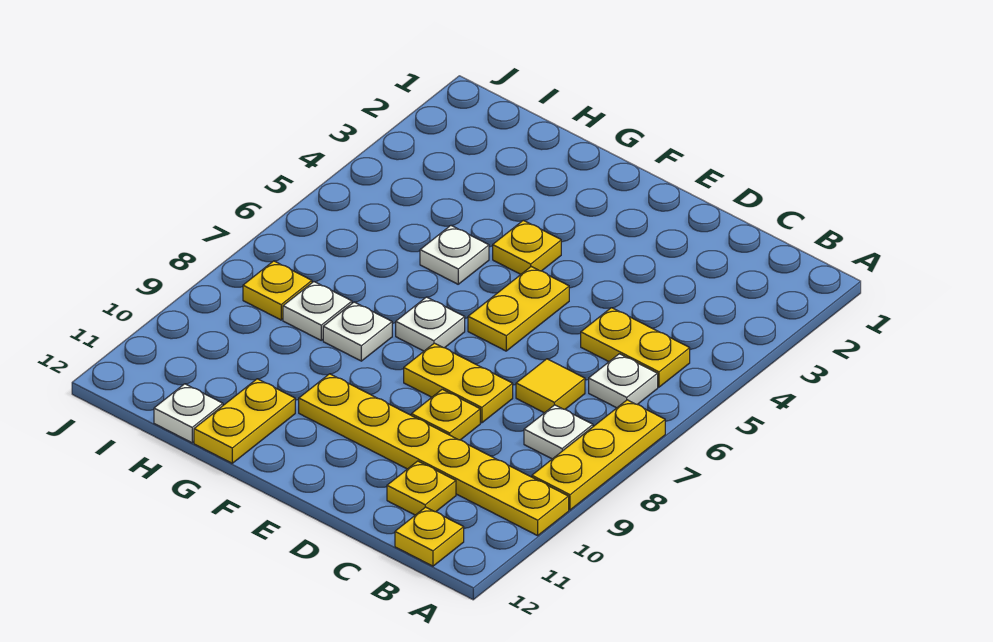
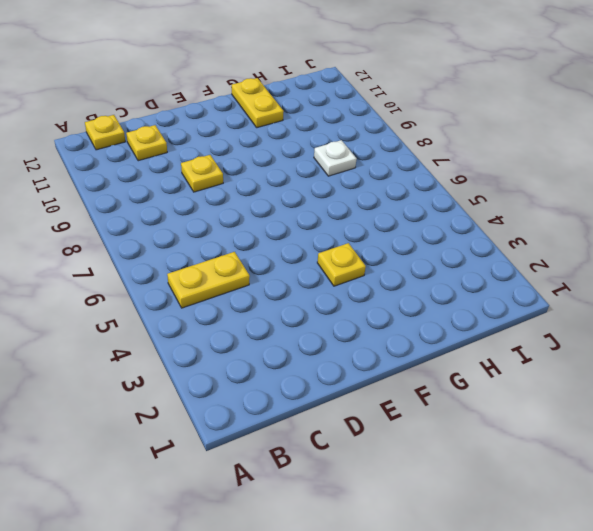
none -> yellow 1x3 plate [532,400,665,510]
none -> yellow 1x6 plate [299,374,569,536]
none -> white 1x1 plate [589,354,658,408]

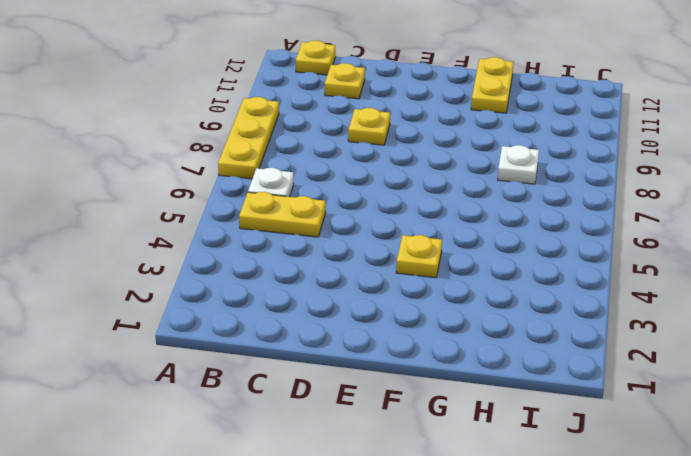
none -> yellow 1x6 plate [299,374,569,536]
none -> white 1x1 plate [524,405,593,459]
none -> yellow 1x1 tile [516,359,585,413]

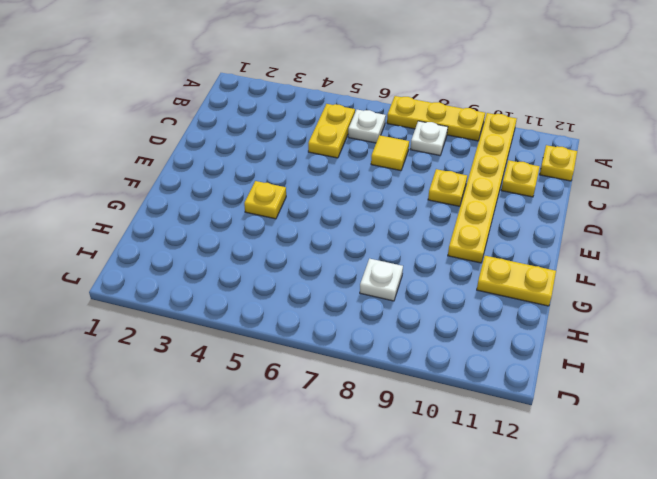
none -> yellow 1x2 plate [404,343,513,423]
none -> yellow 1x2 plate [468,267,569,351]
none -> white 1x1 plate [396,297,465,351]

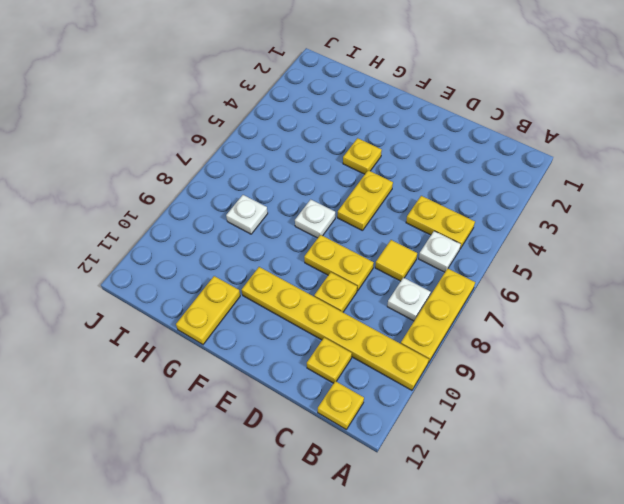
none -> white 1x1 plate [420,226,489,284]
none -> white 1x1 plate [323,302,392,361]
none -> white 1x1 plate [154,384,223,443]

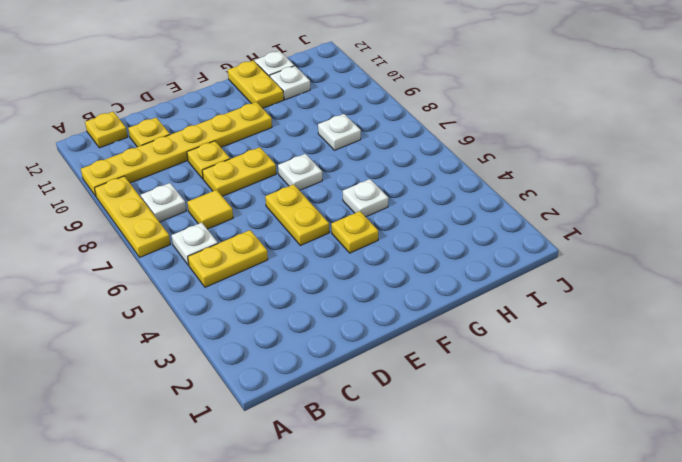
white 1x1 plate [270,66,310,100] -> white 1x1 plate moved to [323,302,392,361]
none -> yellow 1x1 plate [243,261,312,320]

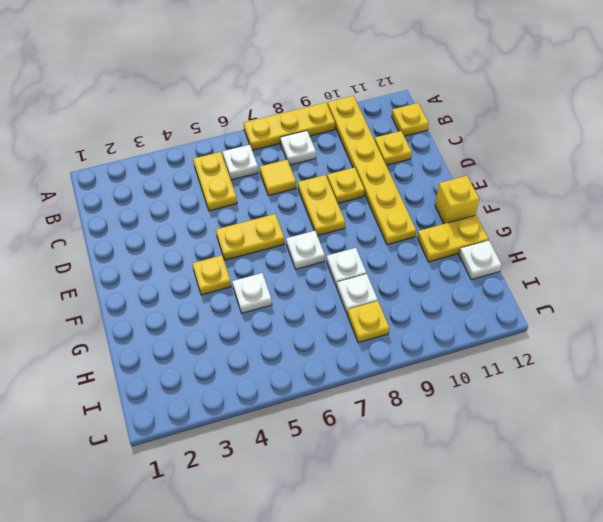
yellow 1x1 brick [435,176,479,224] -> none

